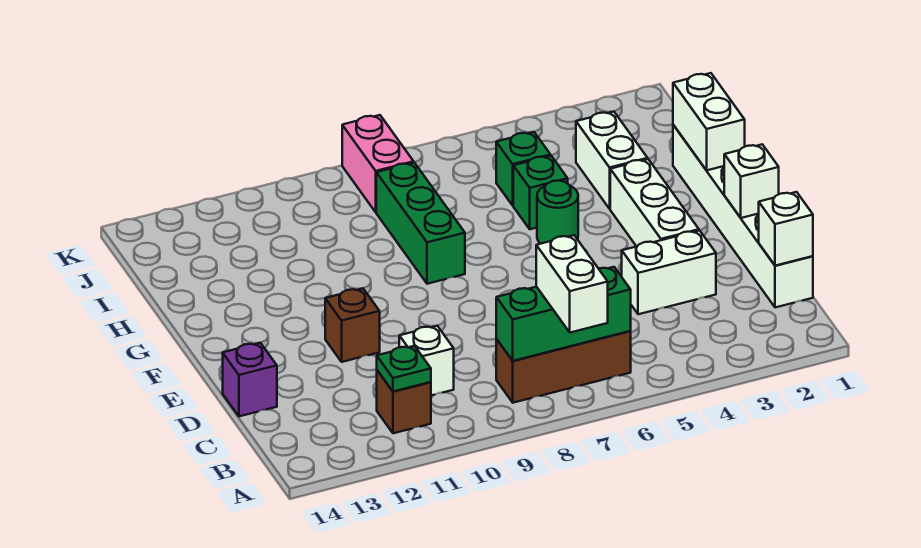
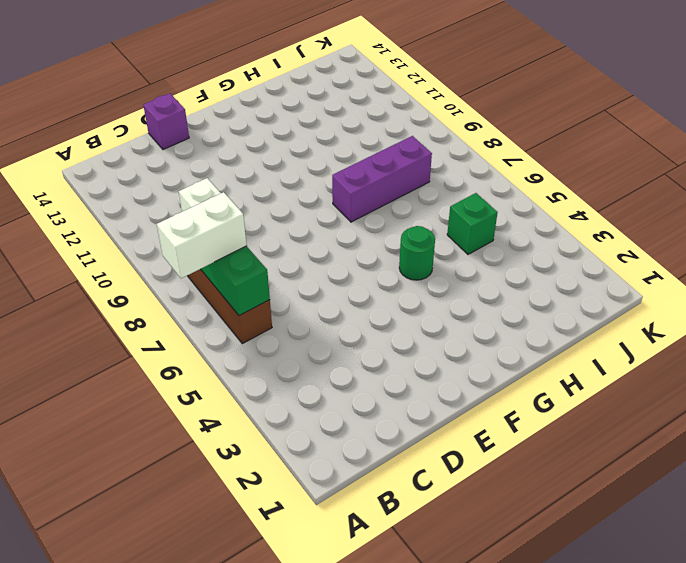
purple 1x3 brick [332,136,432,222] -> green 1x3 brick [376,163,465,284]
none -> brown 1x1 brick [377,370,431,433]
none -> white 1x6 brick [673,125,813,307]
none -> white 1x2 brick [622,230,716,314]

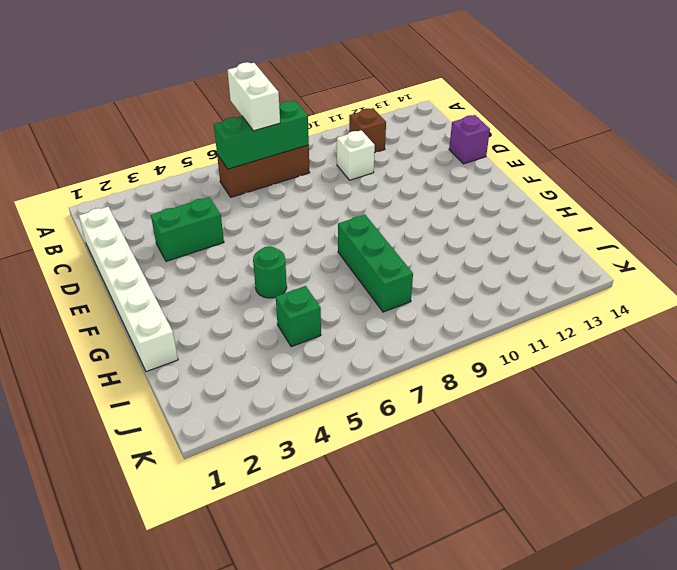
green 1x2 brick [151,197,224,261] -> white 1x2 brick [622,230,716,314]
none -> white 1x3 brick [610,159,699,246]
none -> brown 1x1 brick [325,288,380,362]
none -> white 1x2 brick [576,111,648,209]

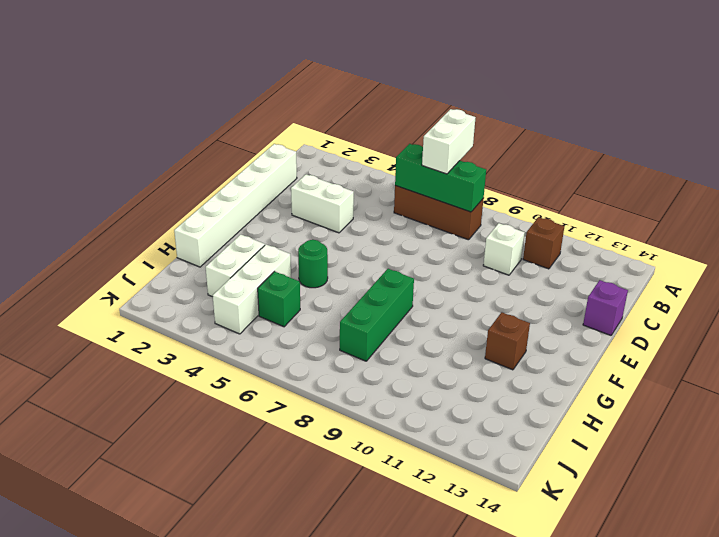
brown 1x1 brick [485,312,530,370] -> brown 1x1 brick moved to [325,288,380,362]
white 1x3 brick [213,245,291,334] -> white 1x3 brick moved to [610,159,699,246]
none -> green 1x1 brick [513,156,568,229]
none -> pink 1x2 brick [342,115,414,212]
none -> green 1x1 plate [377,346,431,392]

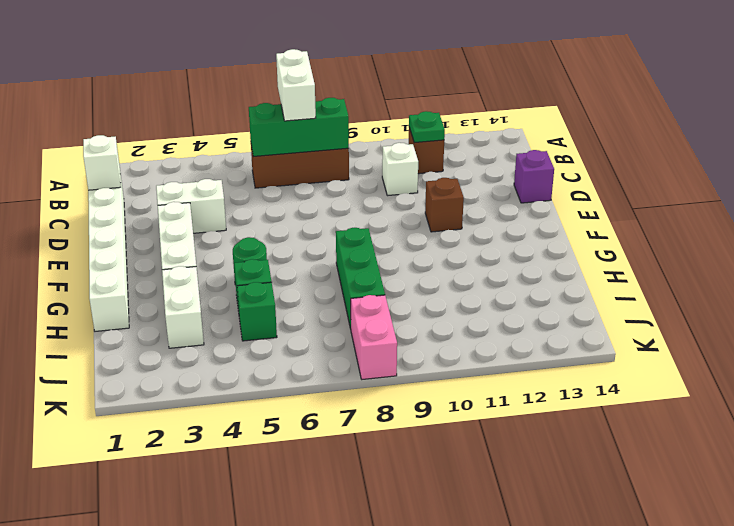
none -> white 1x1 brick [724,144,779,218]
none -> white 1x2 brick [673,73,745,170]

